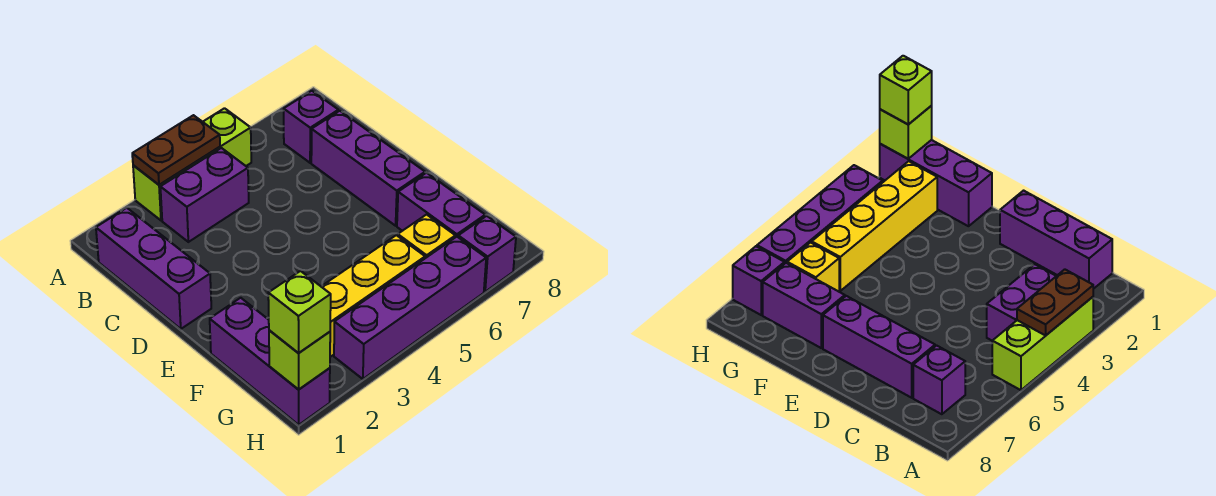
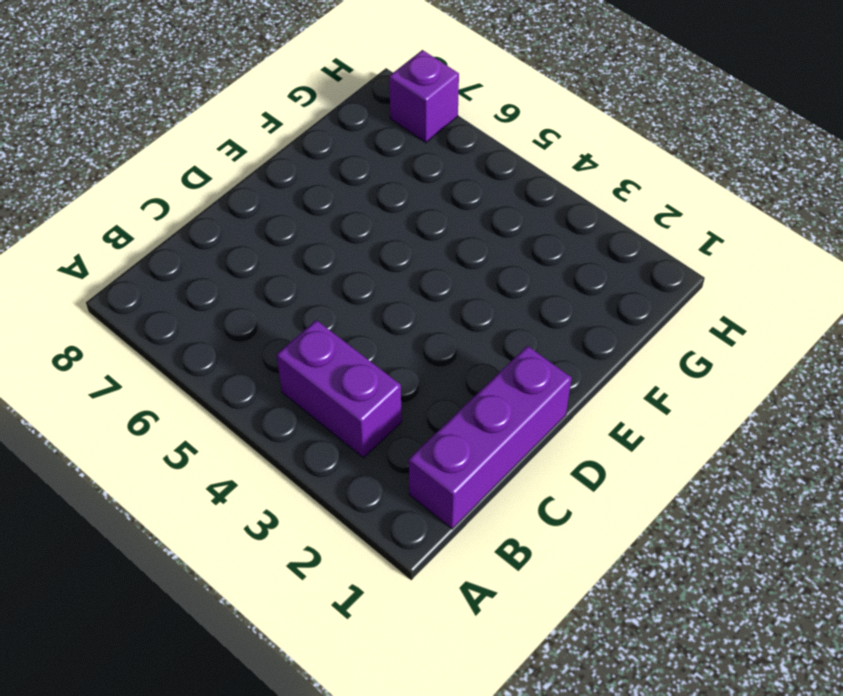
none -> lime 1x3 brick [133,108,251,220]
none -> purple 1x1 brick [284,91,338,163]
none -> purple 1x3 brick [311,111,425,226]

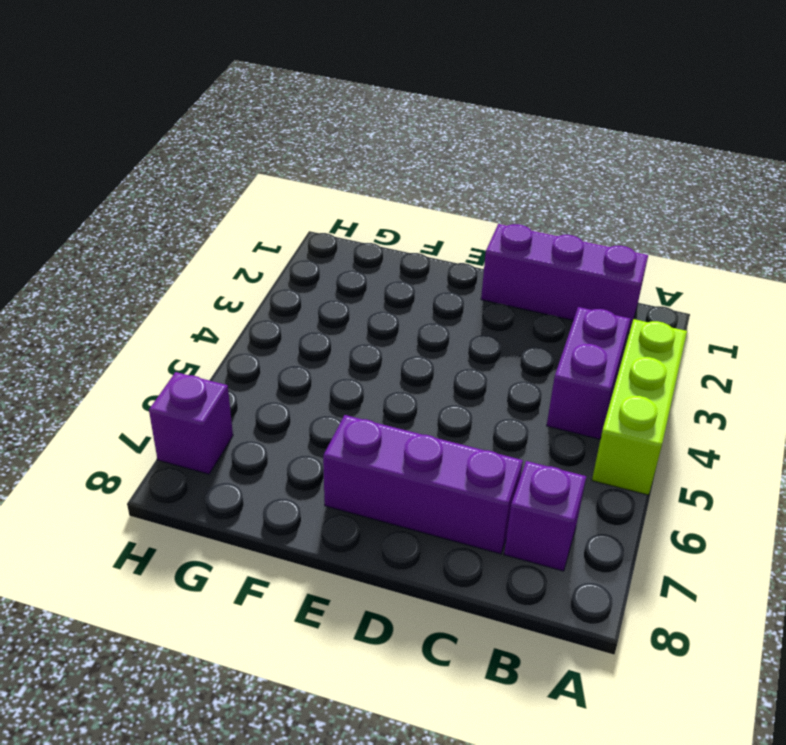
none -> purple 1x3 brick [210,298,330,425]
none -> purple 1x2 brick [397,173,485,237]
none -> yellow 1x4 brick [321,235,425,357]

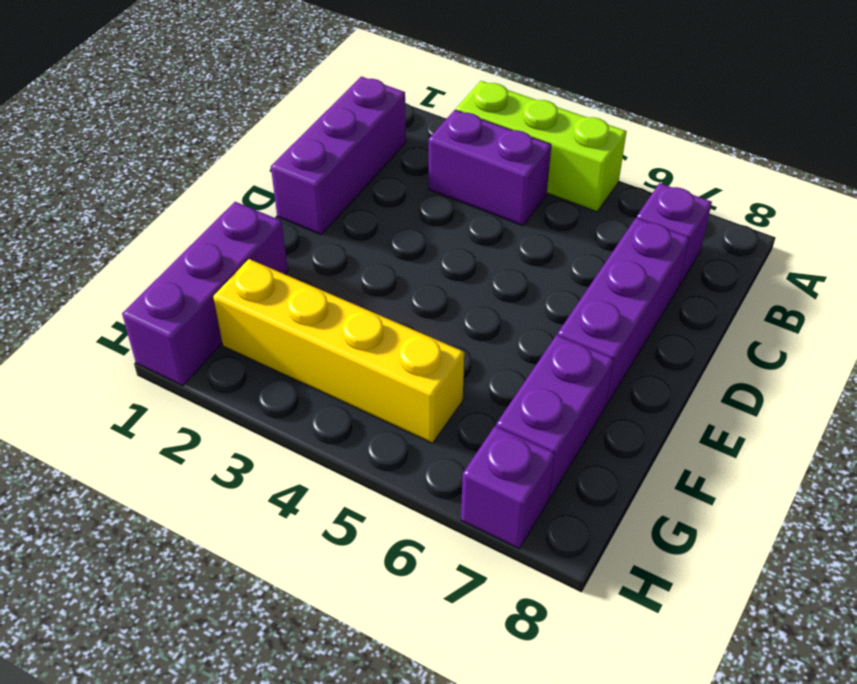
none -> yellow 1x1 brick [398,215,455,258]
none -> purple 1x4 brick [334,237,486,379]
none -> brown 1x2 plate [132,115,220,185]

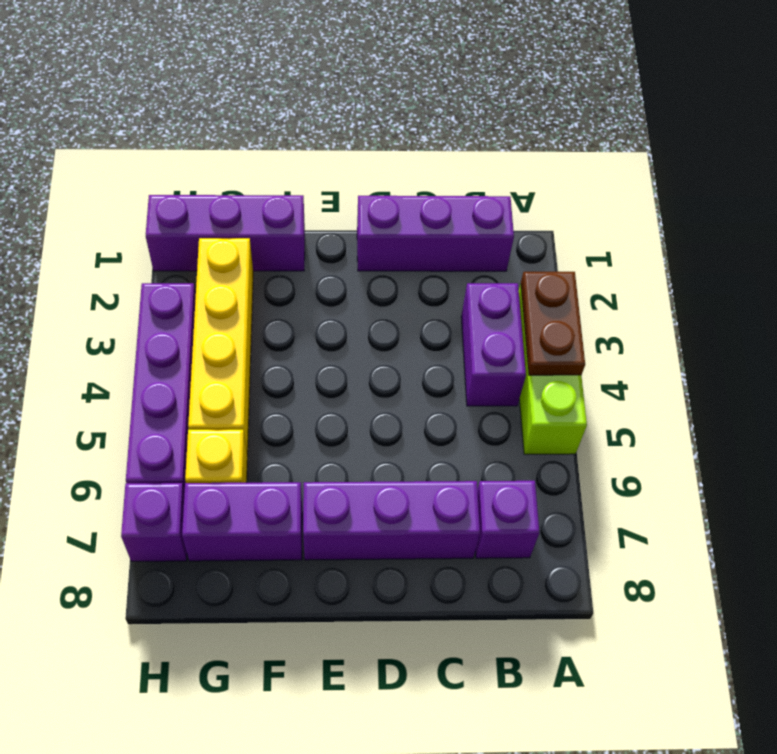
none -> lime 1x1 brick [269,330,330,390]
none -> lime 1x1 brick [268,271,331,353]

